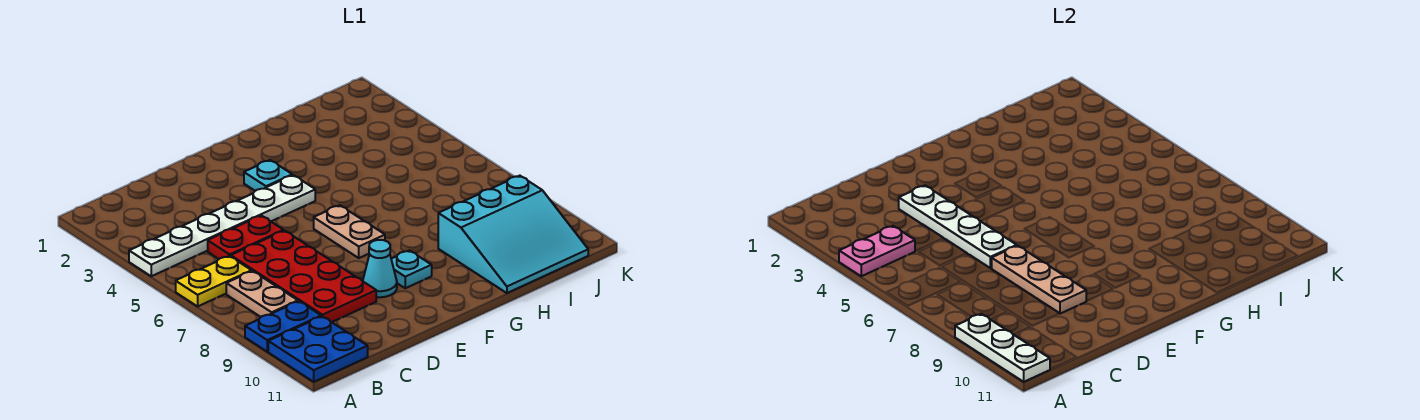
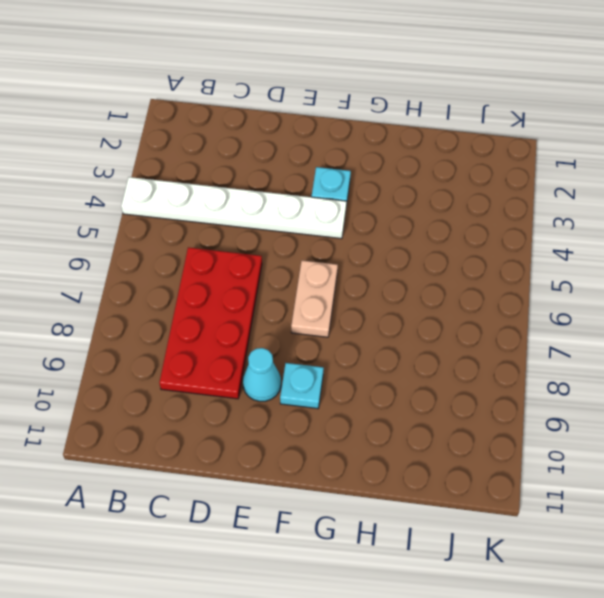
none -> yellow 1x2 plate [176,256,251,306]
none -> blue 1x2 plate [245,301,321,352]
none -> blue 2x2 plate [268,316,368,382]

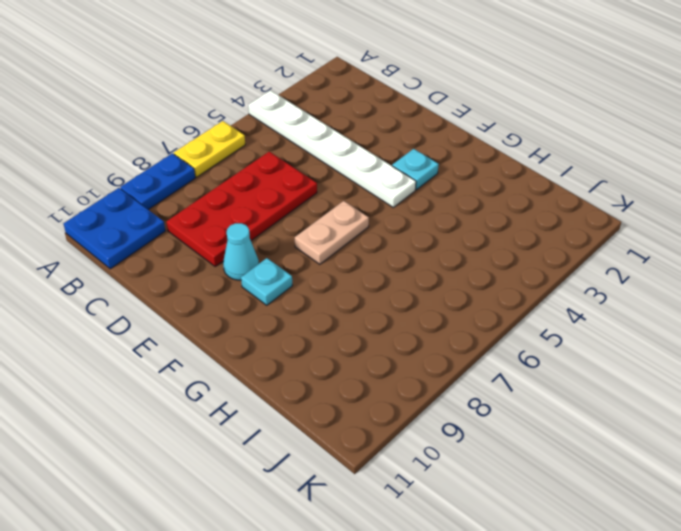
yellow 1x2 plate [174,121,245,177] -> yellow 1x2 plate turned to [176,256,251,306]
blue 1x2 plate [120,153,195,210] -> blue 1x2 plate turned to [245,301,321,352]
none -> tan 1x2 plate [226,271,298,317]
none -> red 1x2 plate [208,216,283,259]
none -> cyan 3x3 slope [438,176,588,293]

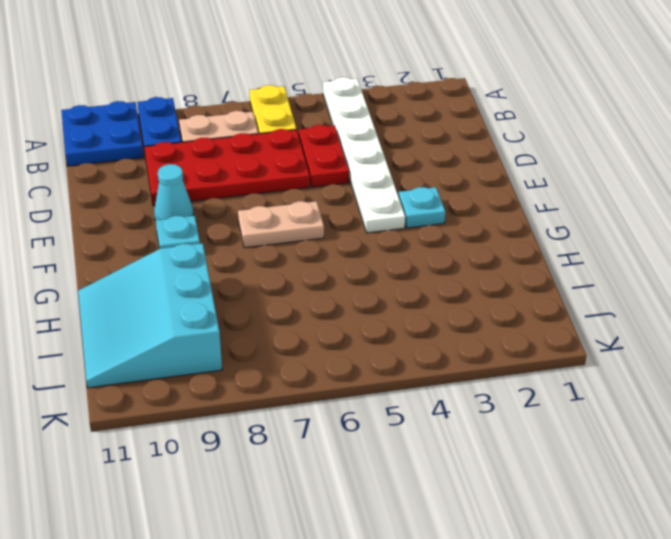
none -> pink 1x2 plate [839,226,915,276]
none -> white 1x3 plate [955,314,1050,382]
none -> white 1x4 plate [899,185,1017,268]

